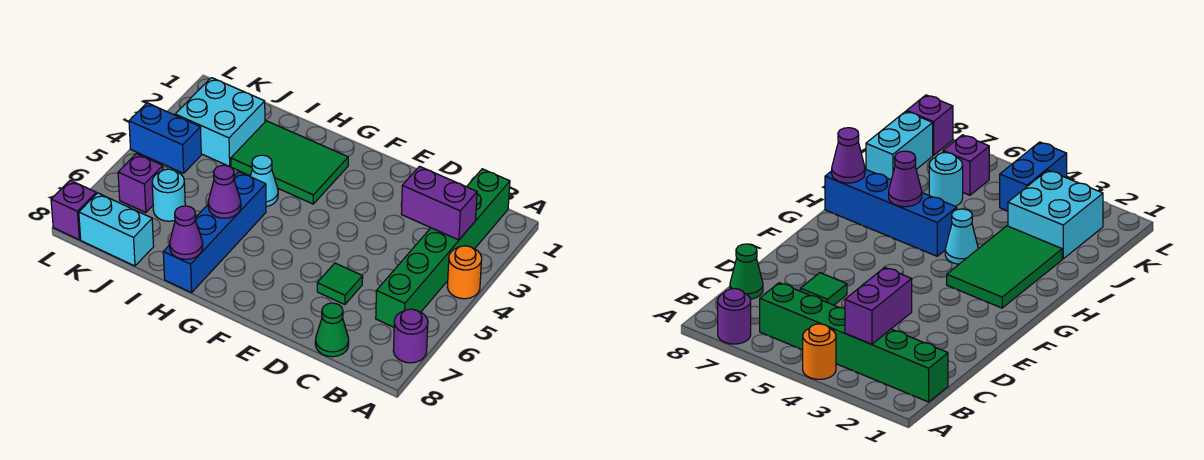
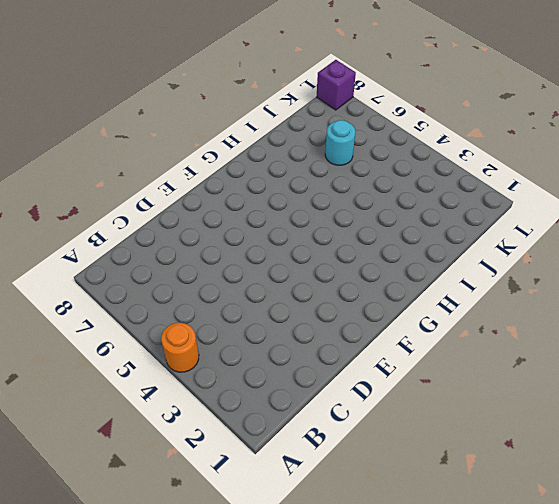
none -> purple 1x1 round brick [393,309,428,363]
none -> green 1x6 brick [376,169,510,327]
none -> green 1x1 cone [315,303,349,357]

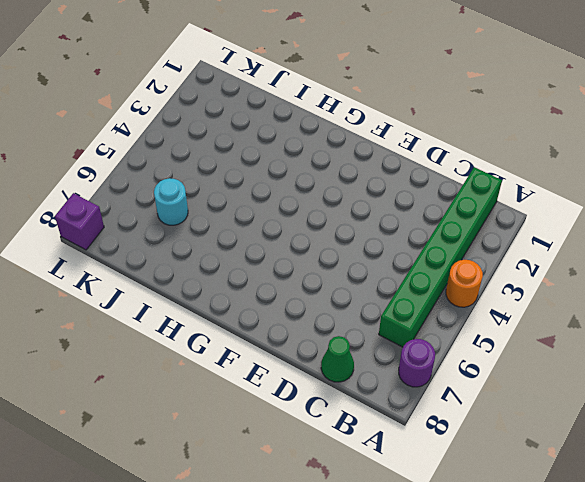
none -> green 1x1 tile [317,263,363,305]
none -> green 2x3 tile [231,121,348,204]
none -> cyan 1x1 cone [250,155,278,207]

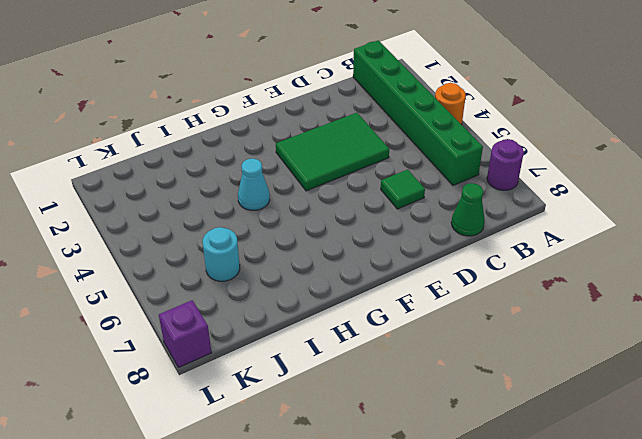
green 2x3 tile [276,113,389,191] -> green 2x3 tile moved to [231,121,348,204]
none -> blue 1x4 brick [163,172,266,293]
none -> cyan 2x2 brick [175,78,265,166]
none -> cyan 1x2 brick [79,193,154,266]

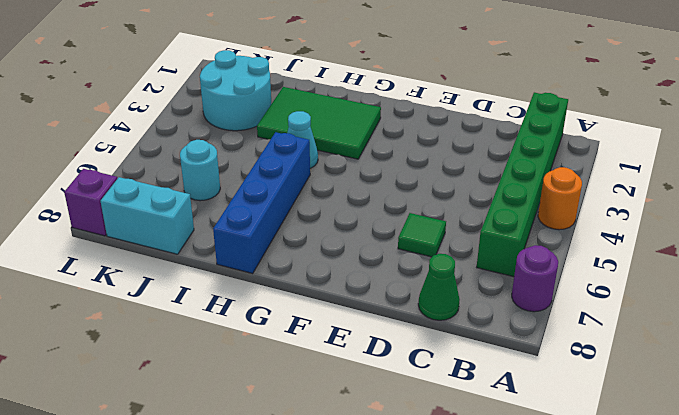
cyan 2x2 round brick [200,50,271,131] -> cyan 2x2 brick [175,78,265,166]
none -> blue 1x2 brick [129,103,201,173]
none -> purple 1x1 brick [118,154,163,213]
none -> purple 1x2 brick [401,166,477,240]

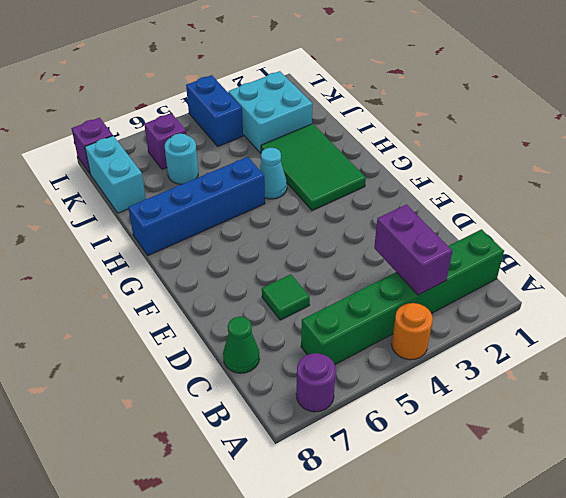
none -> purple 1x1 cone [208,165,241,218]
none -> purple 1x1 cone [170,206,203,259]

